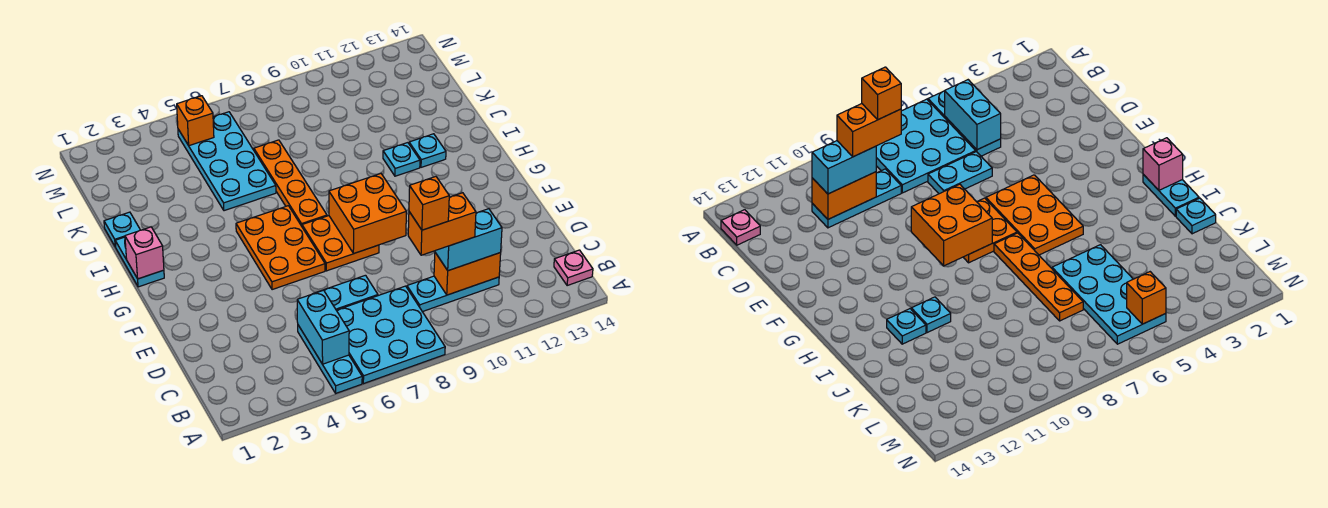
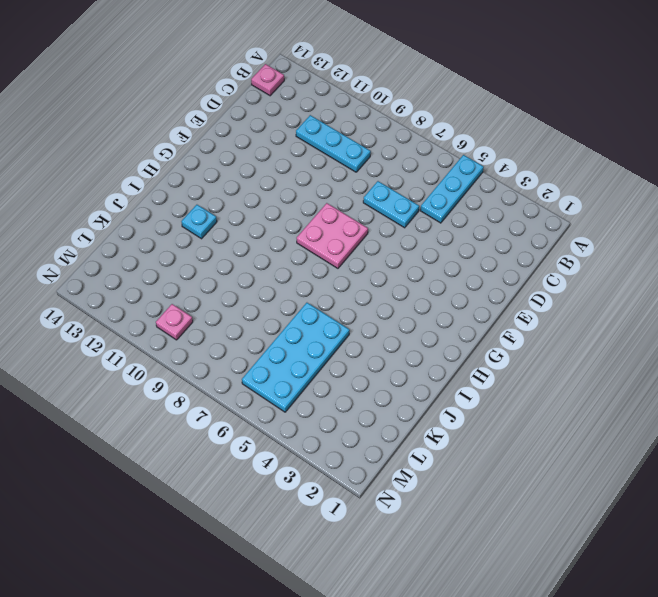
pink 2x2 plate [297,203,368,268] -> orange 2x2 plate [302,216,379,271]
pink 1x1 plate [156,304,193,340] -> none
none -> cyan 3x3 plate [336,286,445,384]
none -> orange 2x3 plate [236,206,325,290]
none -> cyan 1x2 plate [115,237,164,287]

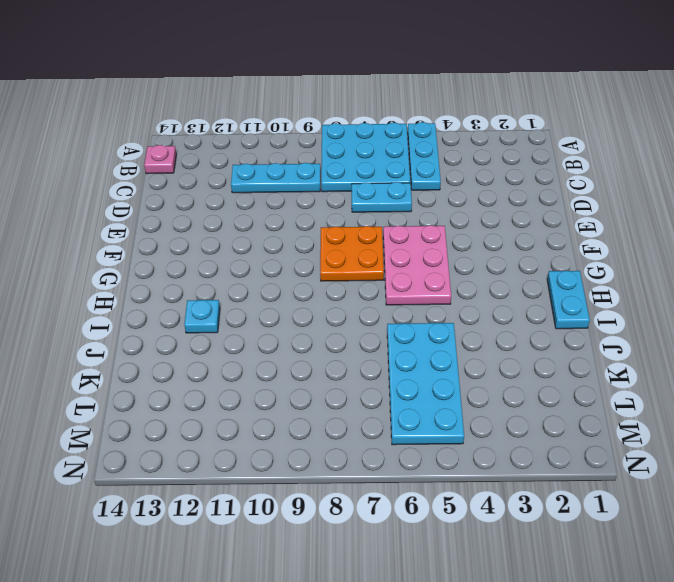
pink 2x3 plate [383,225,451,305] -> orange 2x3 plate [236,206,325,290]
none -> orange 1x4 plate [254,140,327,226]
none -> cyan 1x1 plate [383,143,420,176]
none -> cyan 1x1 plate [104,212,140,247]

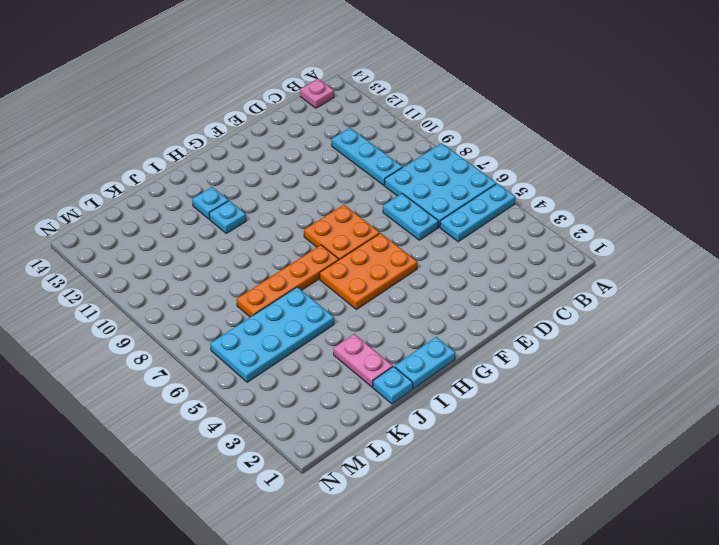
pink 1x2 plate [334,334,393,387] -> none
none -> cyan 1x2 brick [297,290,349,364]
none -> orange 1x2 brick [434,253,501,295]
none -> orange 2x2 brick [329,174,406,253]

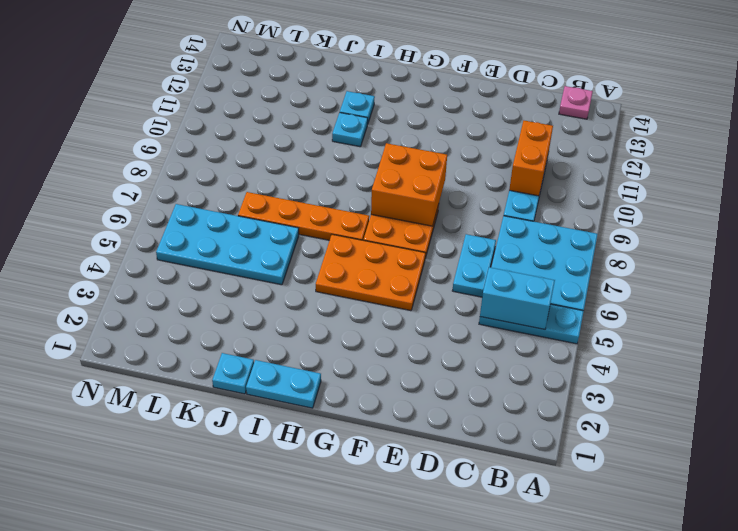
none -> pink 1x1 brick [125,227,164,279]
none -> orange 1x1 brick [177,96,214,146]
none -> cyan 1x2 brick [435,209,502,271]

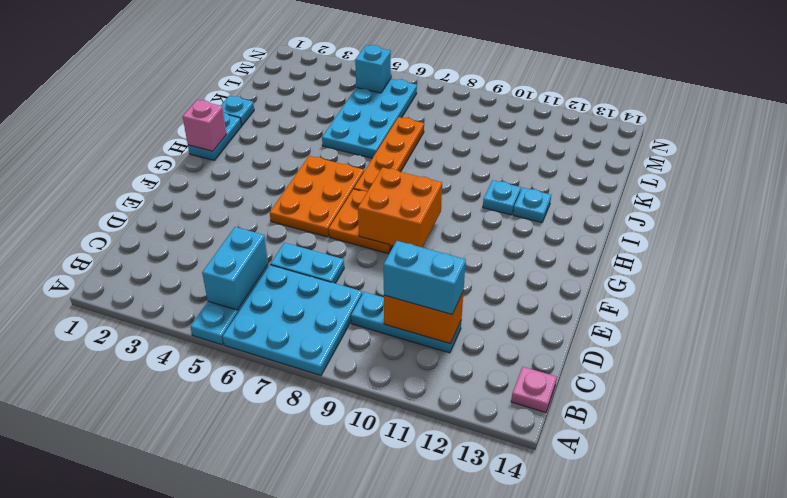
cyan 1x1 brick [355,45,391,93] -> orange 1x1 brick [177,96,214,146]
none -> orange 1x2 brick [408,193,476,255]
none -> orange 1x1 brick [409,177,449,230]

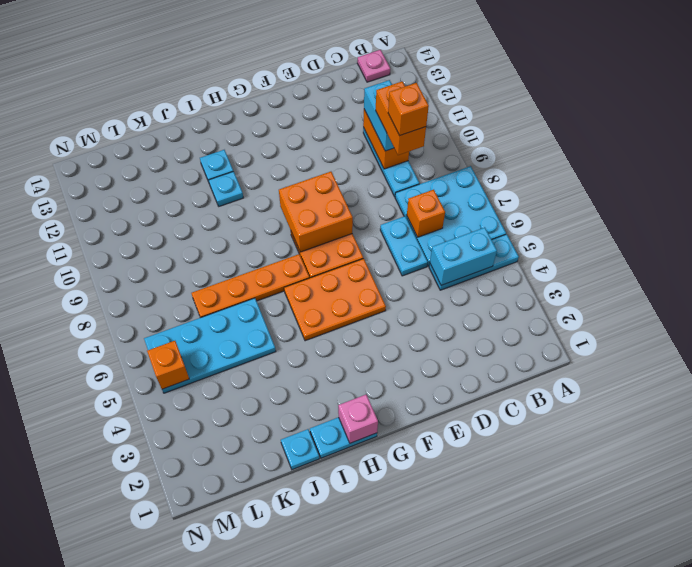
orange 1x1 brick [407,190,445,237] -> none

